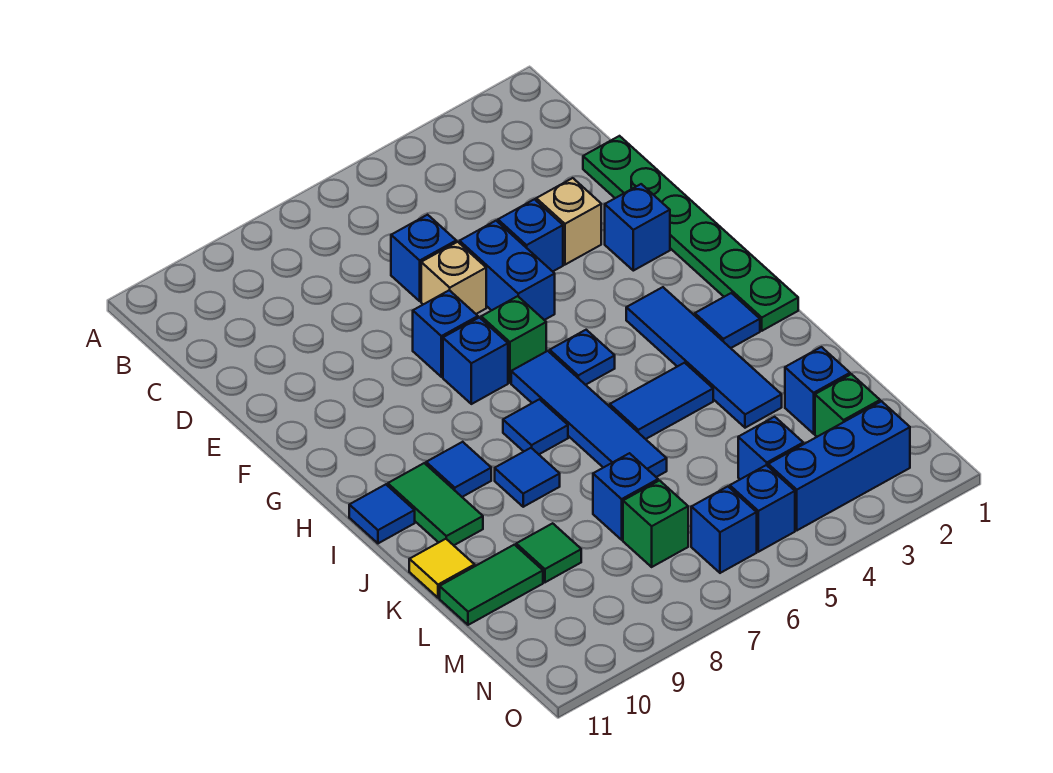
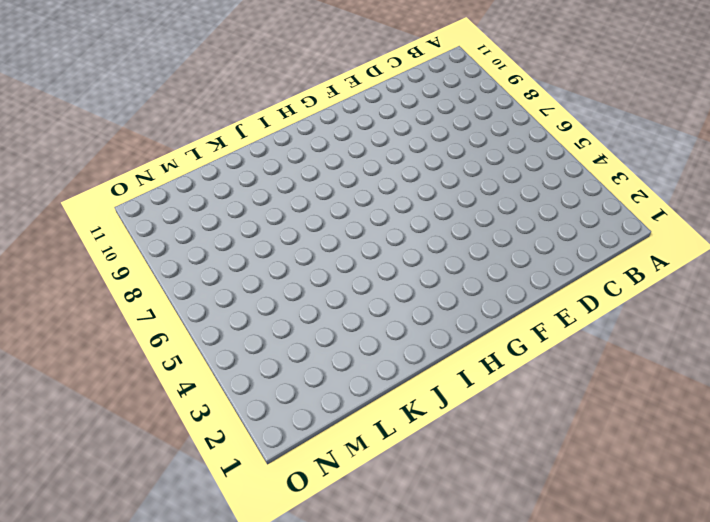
none -> green 1x6 plate [583,136,798,331]
none -> blue 1x1 brick [391,215,456,301]
none -> tan 1x1 brick [536,178,601,265]
none -> blue 1x1 brick [498,199,563,271]

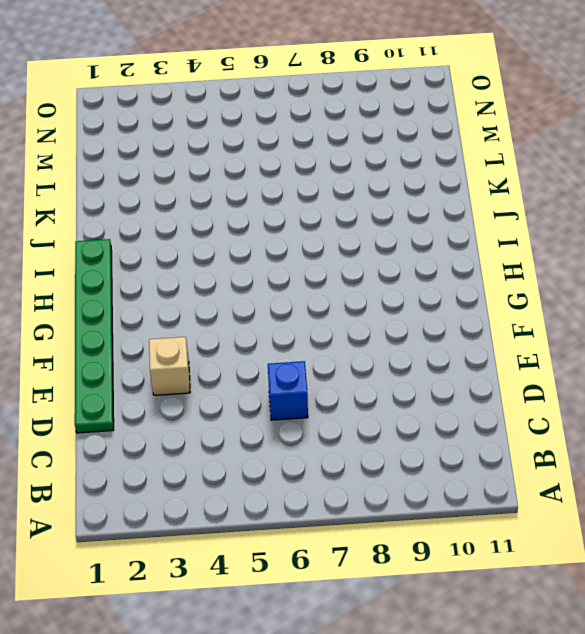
none -> blue 1x1 brick [498,199,563,271]
none -> blue 1x2 brick [460,221,555,320]
none -> tan 1x1 brick [421,242,486,314]
none -> blue 1x1 brick [605,184,670,271]

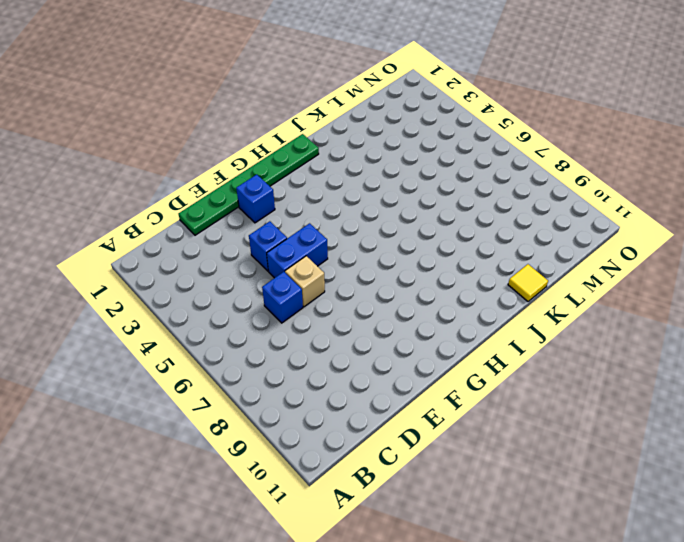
none -> tan 1x1 brick [536,178,601,265]
none -> blue 1x1 brick [413,290,478,377]
none -> green 1x1 brick [481,296,546,383]
none -> blue 1x1 brick [443,317,508,404]

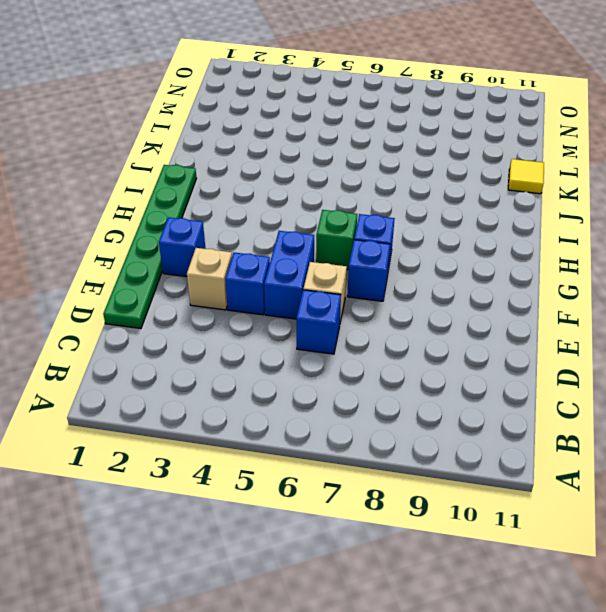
none -> blue 1x4 tile [626,287,782,428]
none -> blue 1x1 plate [550,330,615,385]
none -> blue 1x4 tile [511,351,667,477]
none -> blue 1x1 tile [695,293,760,348]

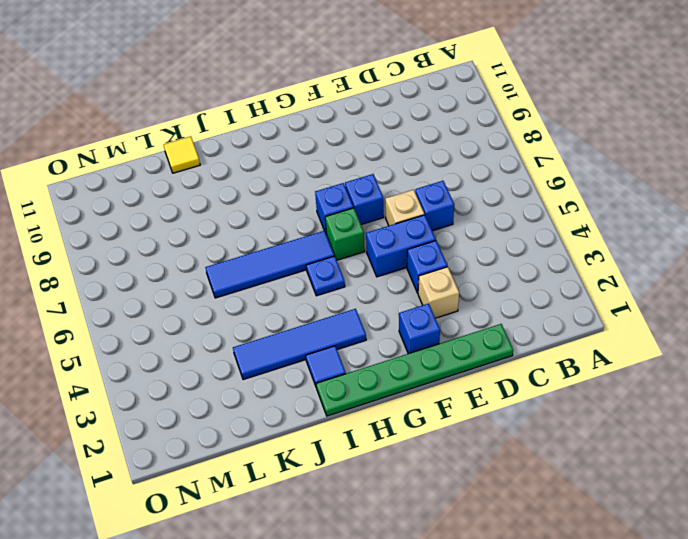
none -> blue 1x1 tile [503,399,568,454]
none -> blue 1x1 tile [426,442,491,497]
none -> green 1x2 tile [388,463,483,545]
none -> blue 1x1 tile [349,484,415,543]

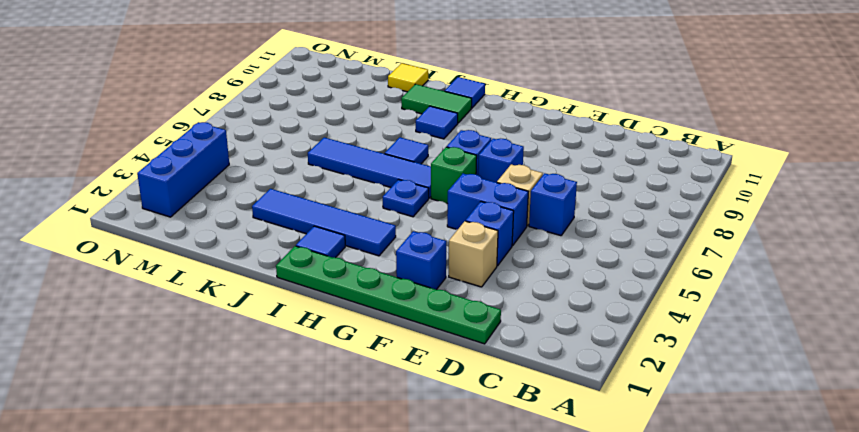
none -> blue 1x2 tile [610,363,713,439]
none -> blue 1x1 tile [495,448,560,507]
none -> blue 1x1 brick [785,347,850,434]
none -> blue 1x1 brick [593,453,658,540]

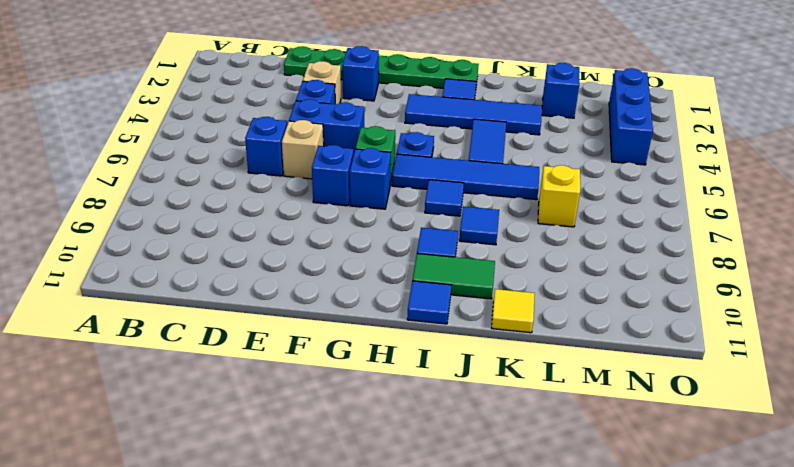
yellow 1x1 brick [538,165,580,227] -> blue 1x1 brick [593,453,658,540]
none -> green 1x1 tile [516,523,581,582]
none -> green 1x2 tile [440,545,543,625]
none -> green 1x1 brick [815,374,880,437]
none -> blue 1x1 brick [738,417,803,479]

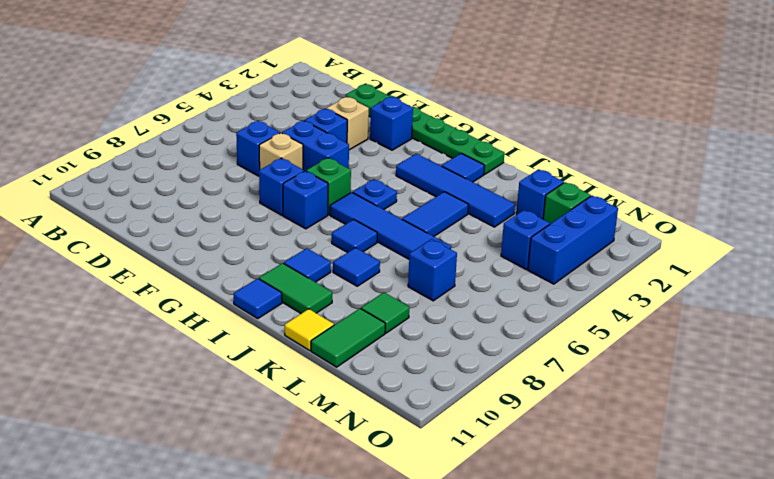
none -> green 1x1 brick [623,481,688,567]
none -> blue 1x1 brick [730,465,795,552]
none -> blue 1x1 brick [691,487,757,573]

